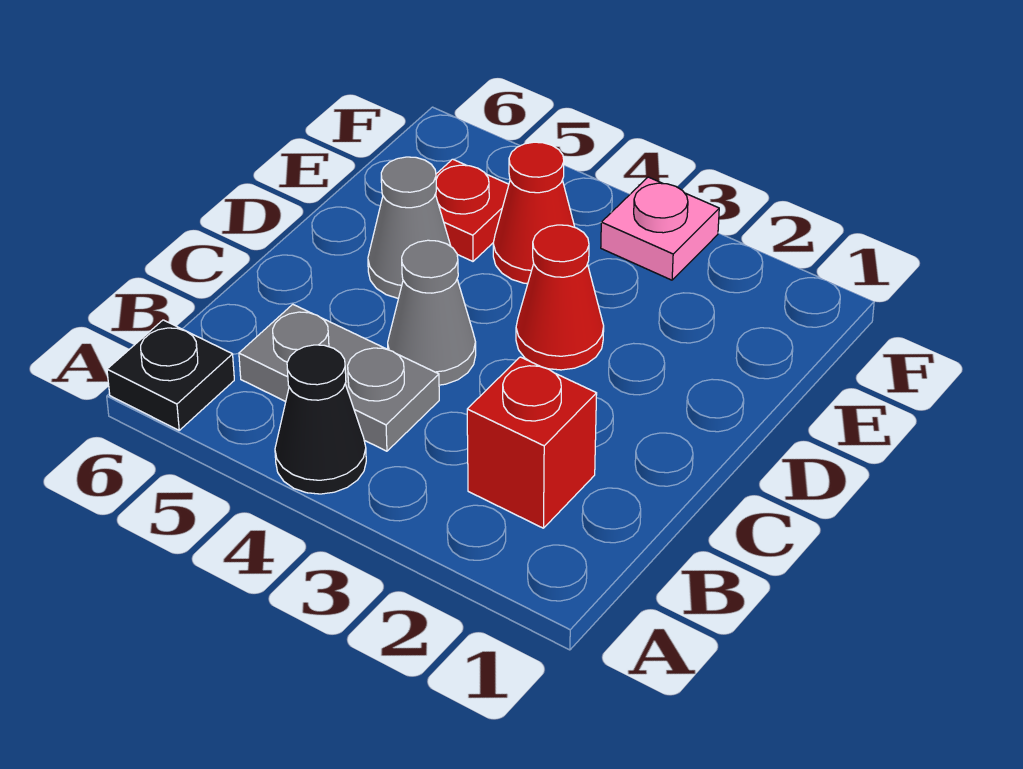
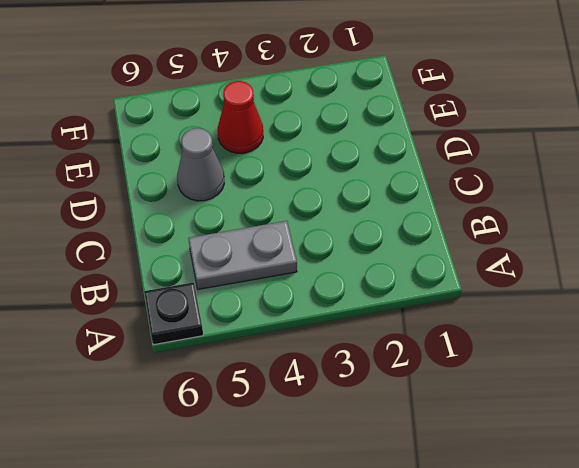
none -> black 1x1 cone [275,345,366,494]
none -> red 1x1 brick [467,357,597,528]

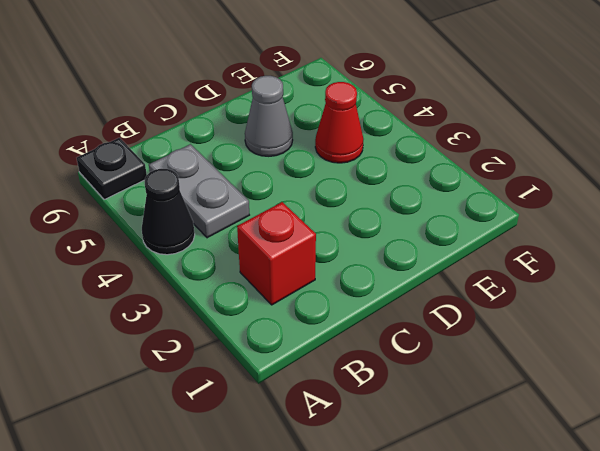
none -> grey 1x1 cone [388,240,476,385]
none -> red 1x1 cone [516,225,604,370]

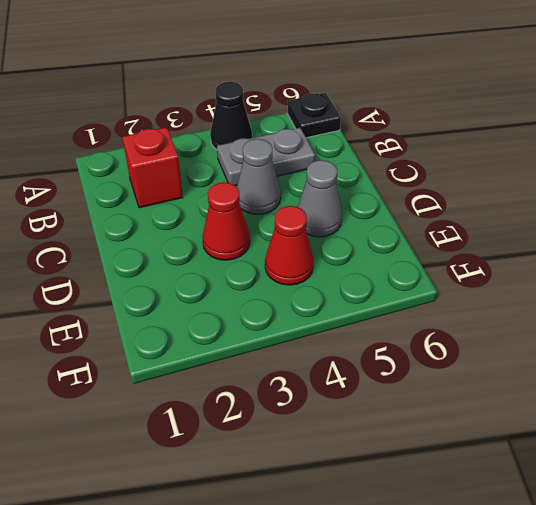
none -> red 1x1 plate [436,159,509,261]
none -> pink 1x1 plate [601,177,719,280]

